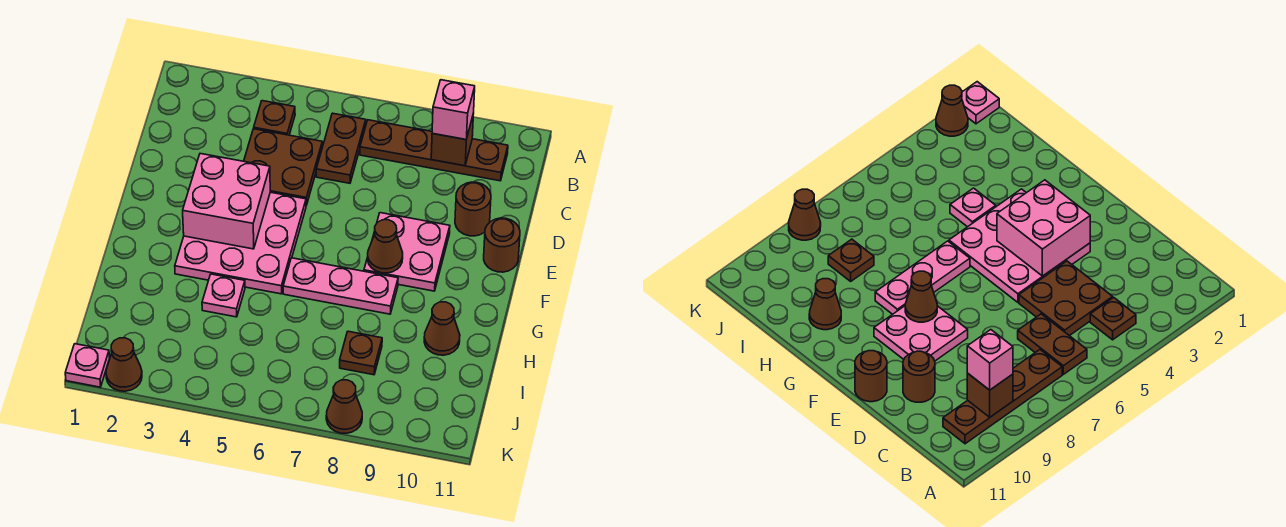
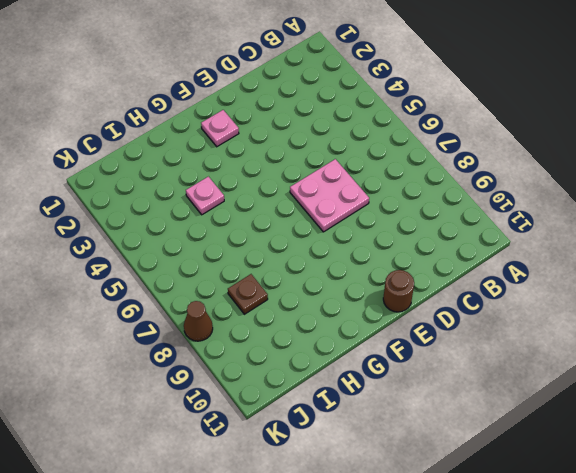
pink 2x2 plate [290,159,369,232] -> pink 2x2 plate moved to [364,213,450,291]
pink 1x1 plate [201,110,239,147] -> pink 1x1 plate moved to [65,344,110,387]
none -> brown 1x1 plate [254,101,295,135]
none -> brown 1x2 plate [316,113,366,183]
none -> brown 1x4 plate [360,120,508,181]

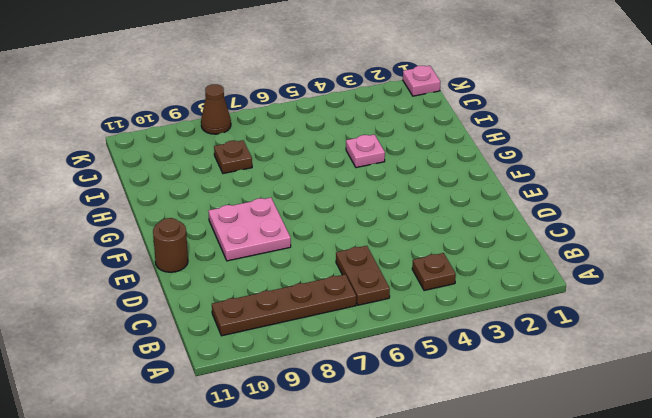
none -> brown 2x2 plate [244,129,322,206]
none -> brown 1x1 round brick [455,182,491,236]
none -> pink 3x3 plate [175,192,306,294]

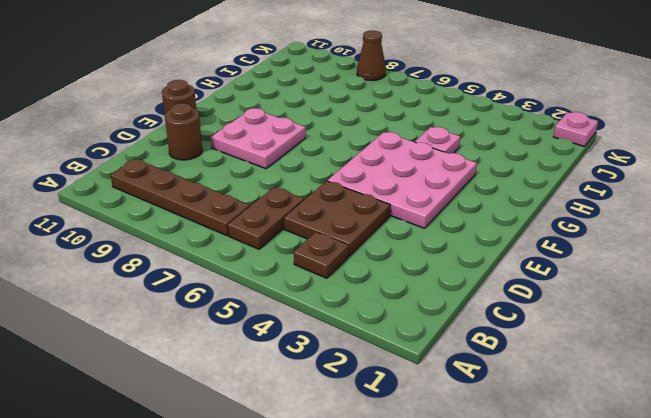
none -> pink 1x3 plate [283,258,398,314]
none -> brown 1x1 cone [424,302,460,355]
none -> brown 1x1 plate [340,331,382,375]

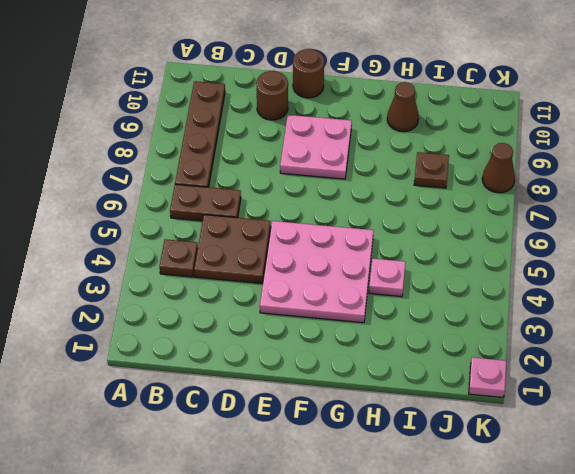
none -> pink 1x3 plate [283,258,398,314]
none -> brown 1x1 cone [106,338,142,391]
none -> brown 1x1 brick [431,113,474,166]

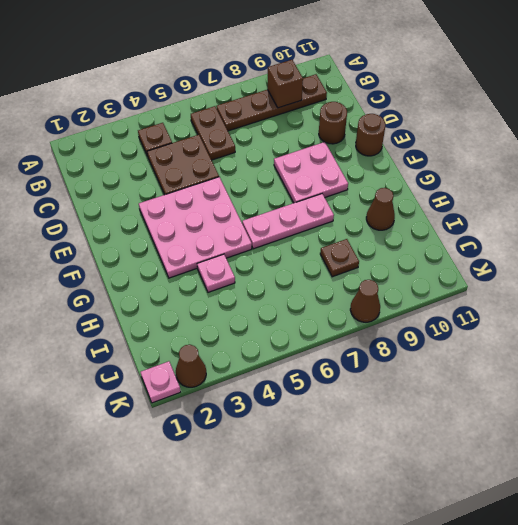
none -> pink 2x2 brick [183,154,270,249]
none -> brown 1x1 cone [368,220,403,273]
none -> pink 1x1 brick [432,80,475,139]

